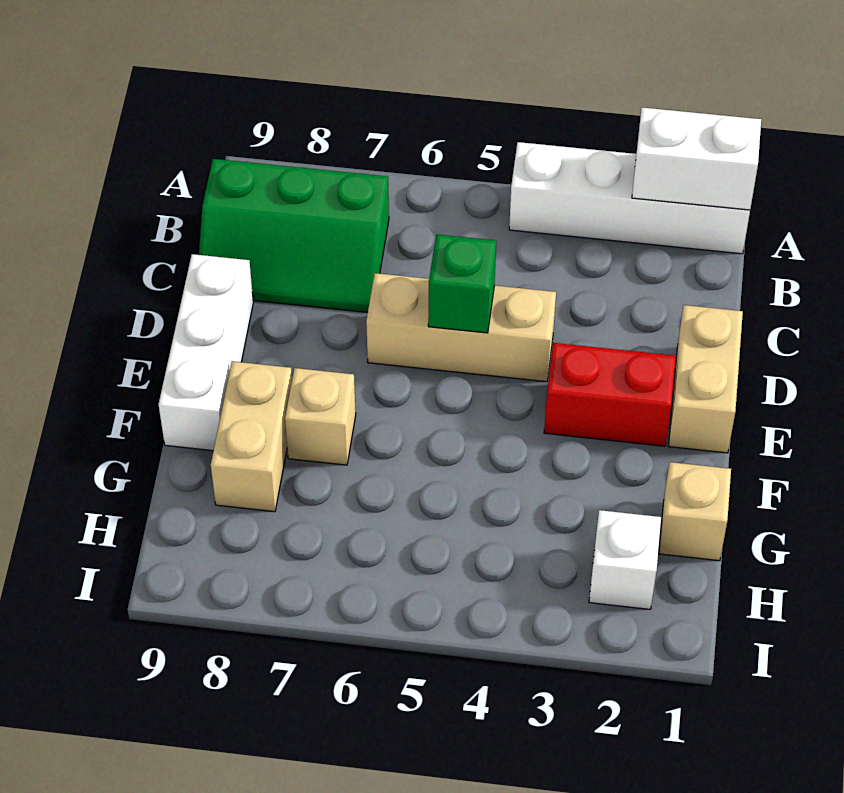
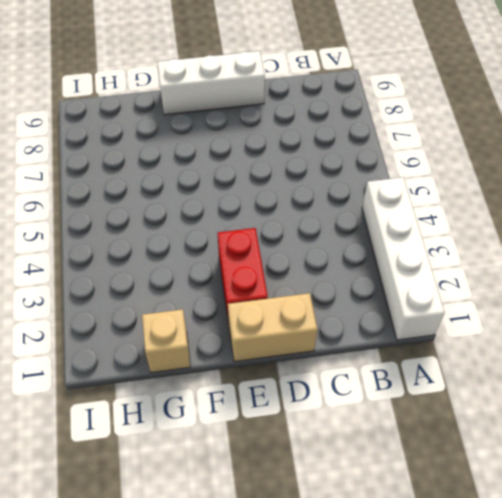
none -> green 2x3 slope [199,159,389,312]
none -> tan 1x3 brick [366,273,556,382]
none -> tan 1x1 brick [285,368,356,465]

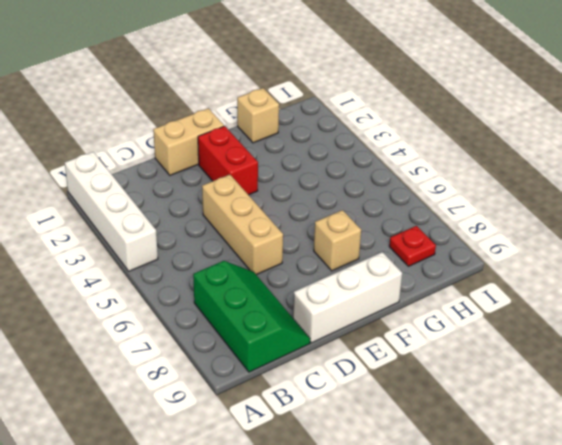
red 1x1 plate [389,226,436,266] -> none
none -> tan 1x2 brick [211,361,292,512]
none -> white 1x1 brick [589,510,661,609]
none -> white 1x2 brick [632,108,761,210]

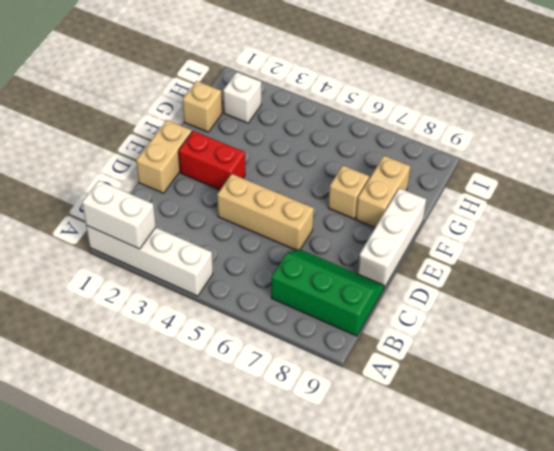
none -> green 1x1 brick [428,234,496,333]

